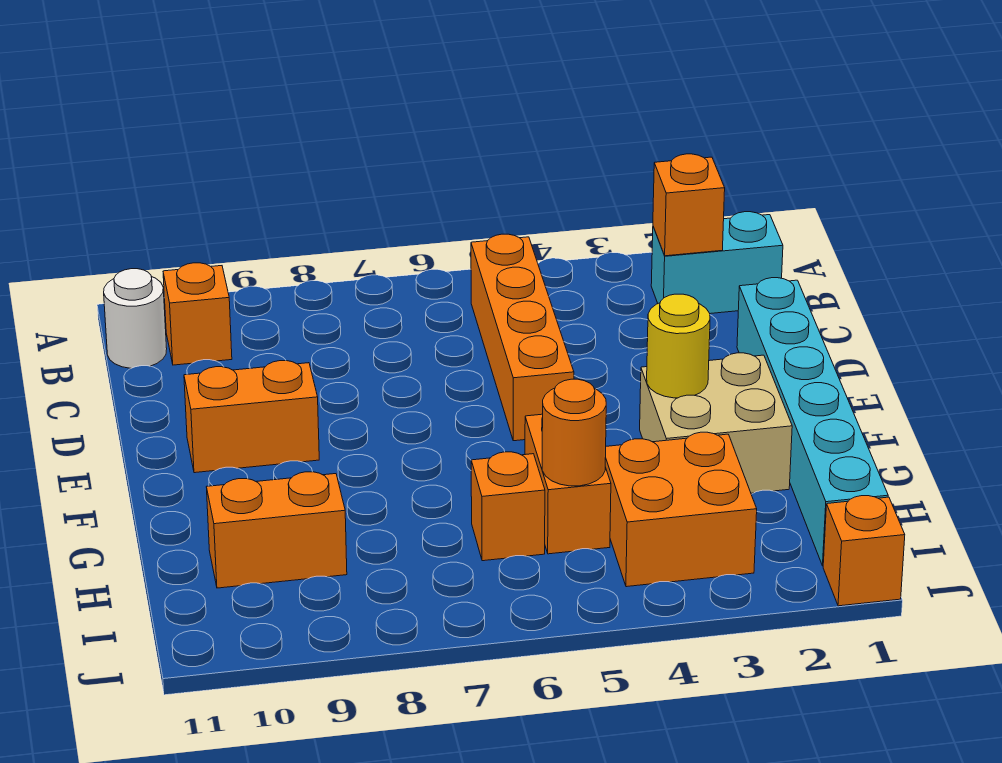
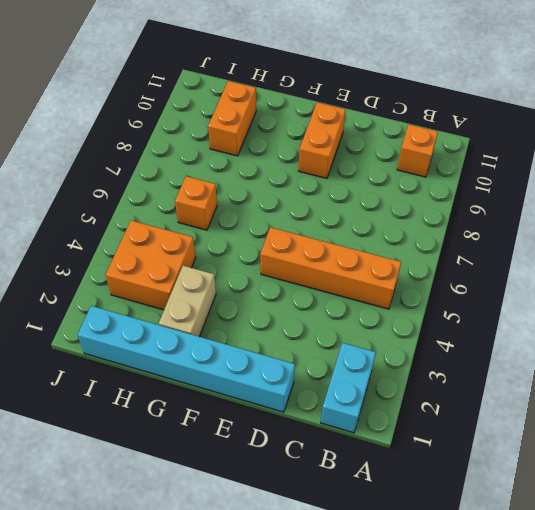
tan 1x2 brick [159,266,216,337] -> tan 2x2 brick [640,353,792,493]
none -> white 1x1 round brick [104,269,167,368]
none -> orange 1x2 brick [525,414,611,554]
none -> orange 1x1 brick [823,496,905,606]

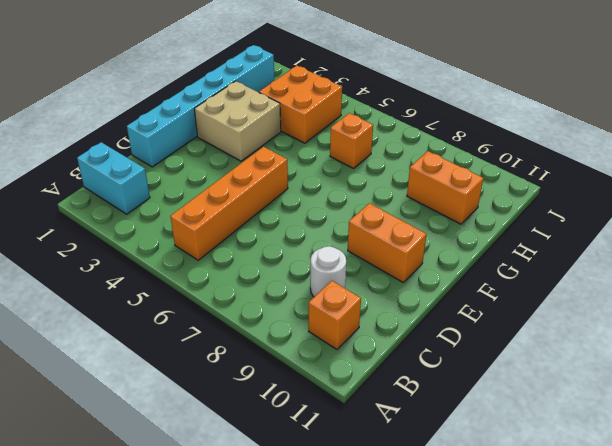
white 1x1 round brick [310,246,346,297] -> white 1x1 round brick moved to [104,269,167,368]
none -> orange 1x2 brick [525,414,611,554]
none -> orange 1x1 brick [823,496,905,606]
none -> orange 1x1 brick [653,154,725,256]

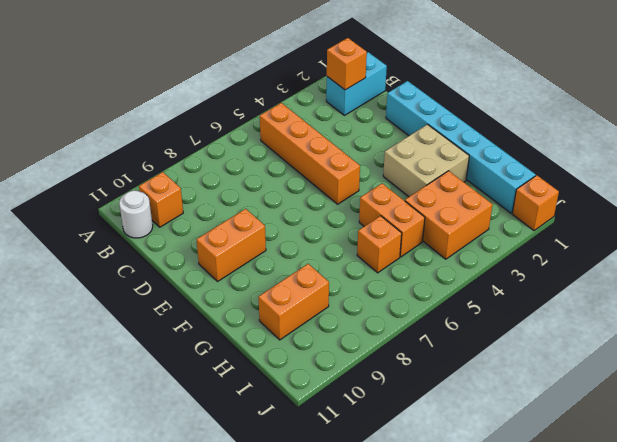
none -> yellow 1x1 round brick [647,294,710,398]
none -> orange 1x1 round brick [542,379,606,486]

